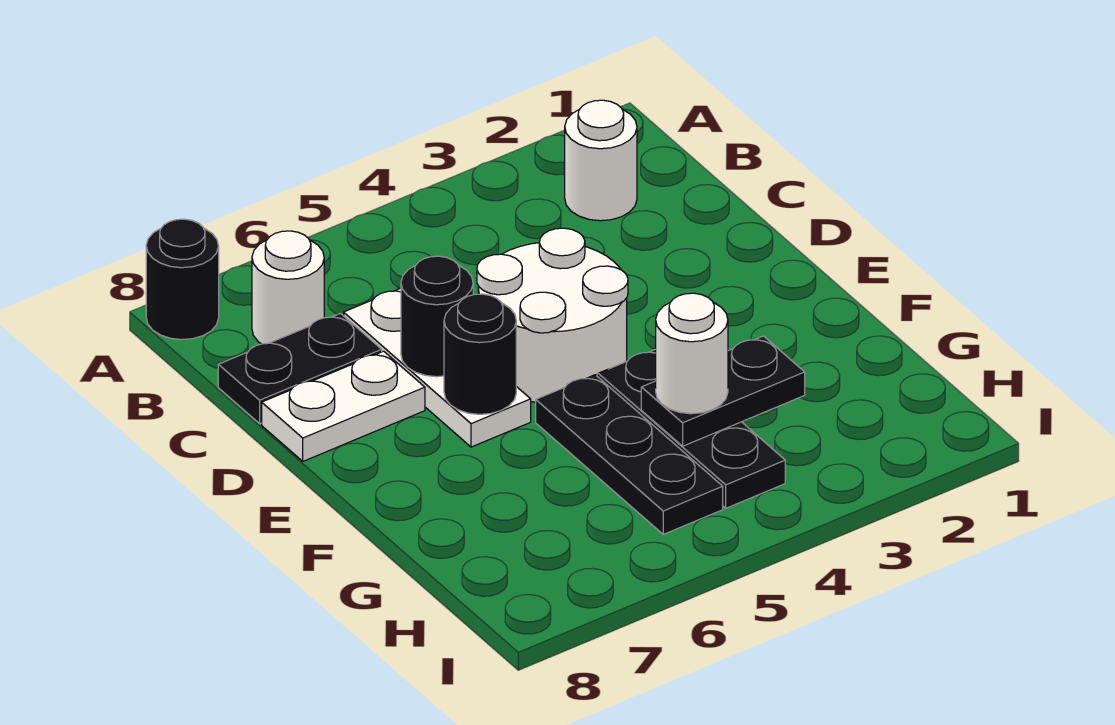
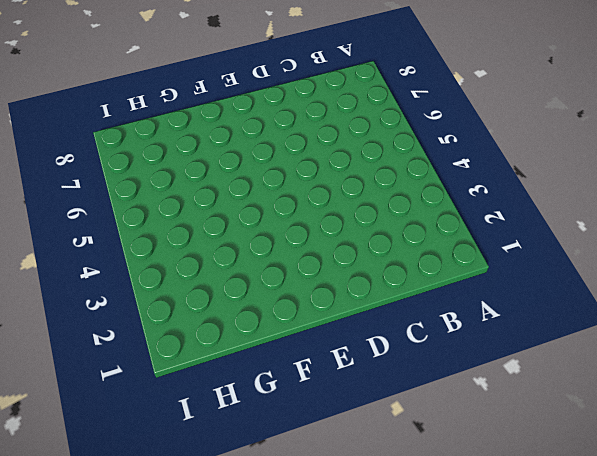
none -> black 1x1 round brick [146,219,219,340]
none -> white 1x1 round brick [565,100,637,221]
none -> white 1x1 round brick [252,231,324,344]

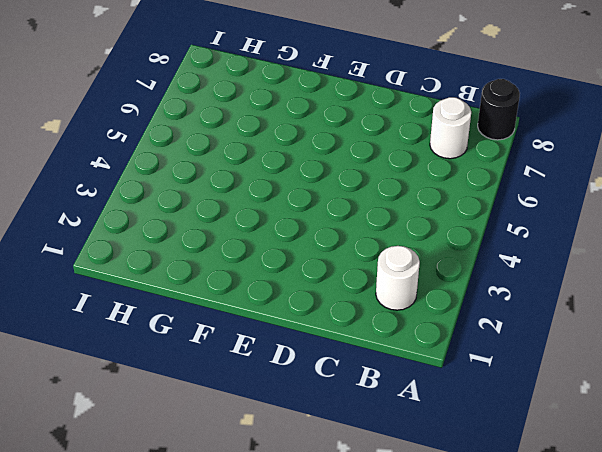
none -> white 1x3 plate [344,288,531,447]
none -> black 1x2 plate [218,313,382,423]
none -> white 2x2 round brick [477,228,628,402]

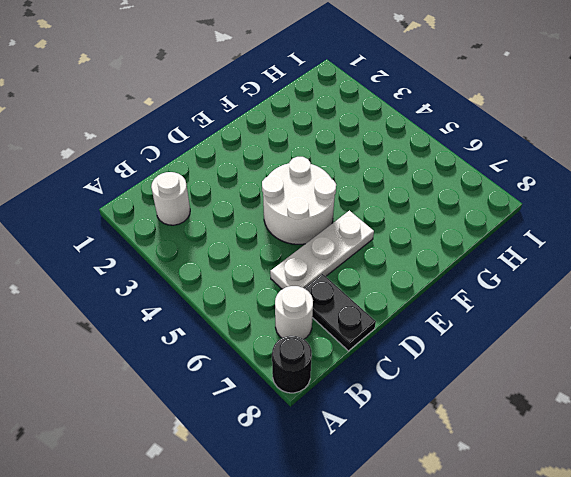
none -> white 1x2 plate [262,351,425,461]
none -> black 1x3 plate [598,349,785,508]
none -> black 1x3 plate [536,375,723,534]

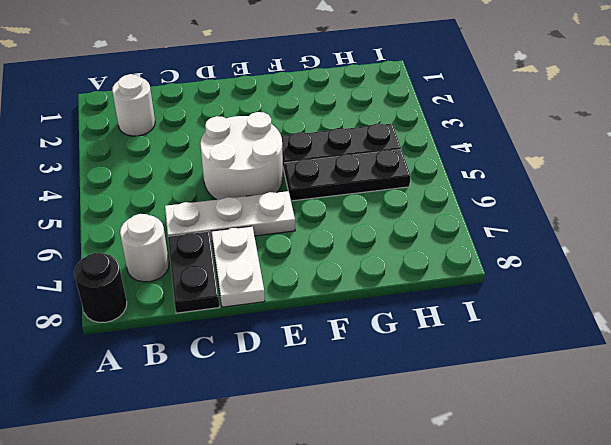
none -> black 1x1 round brick [401,256,473,377]
none -> black 1x1 round brick [444,294,516,414]
none -> black 1x2 plate [641,336,805,446]

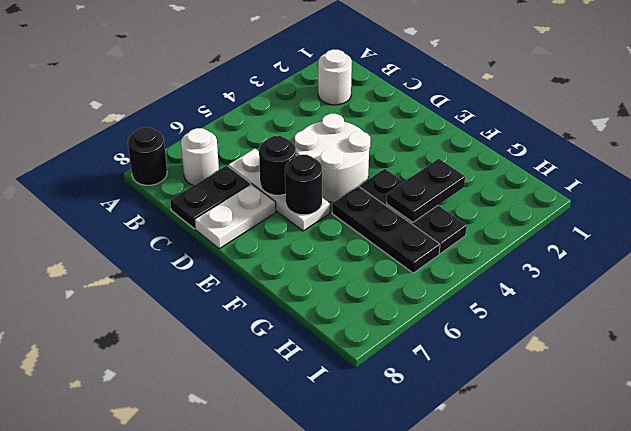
none -> white 1x1 round brick [656,293,728,414]

